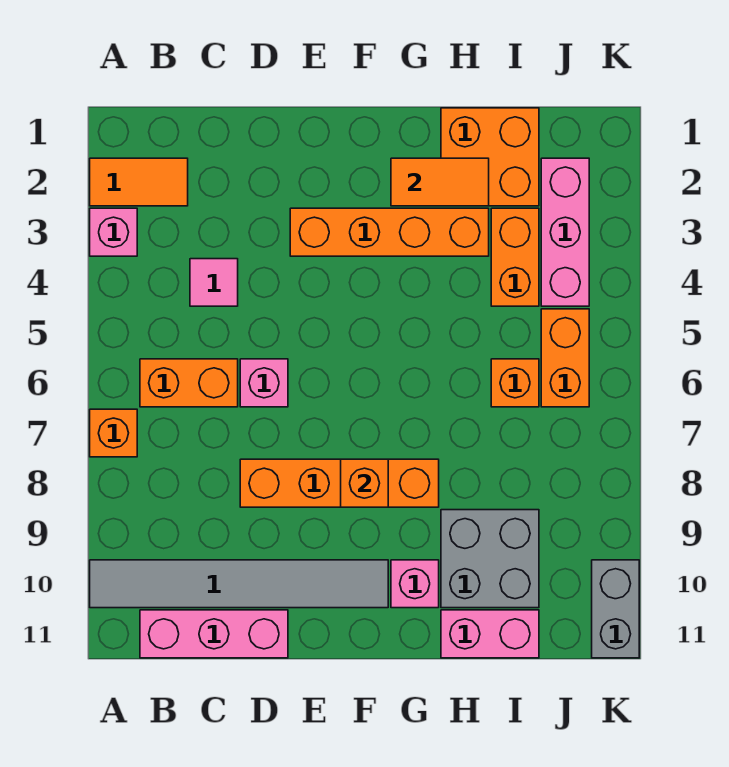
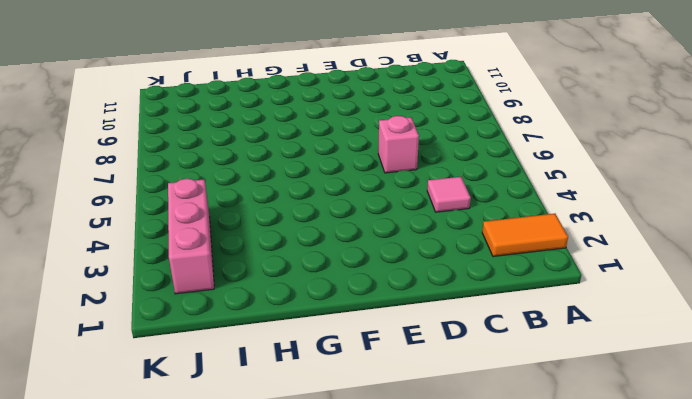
none -> pink 1x1 brick [90,208,137,256]
none -> orange 1x1 brick [90,409,137,457]
none -> grey 1x6 tile [90,560,388,608]

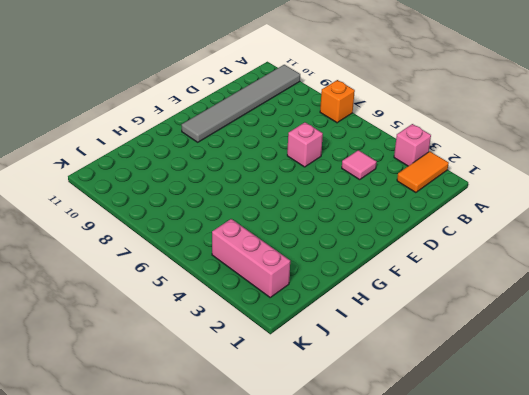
none -> orange 1x2 brick [140,359,238,407]
none -> pink 1x3 brick [140,610,288,658]
none -> orange 1x4 brick [240,459,439,507]

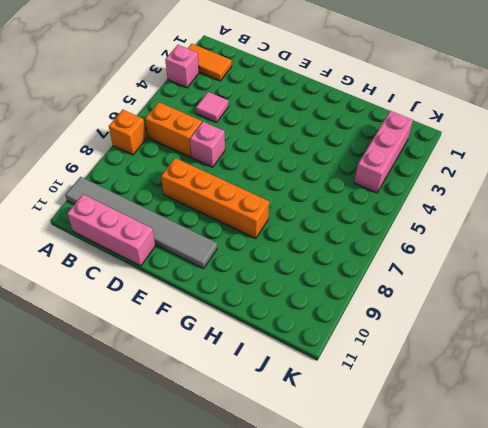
none -> orange 1x4 brick [290,208,489,256]
none -> pink 1x1 brick [391,560,439,608]
none -> orange 2x2 brick [441,108,539,206]

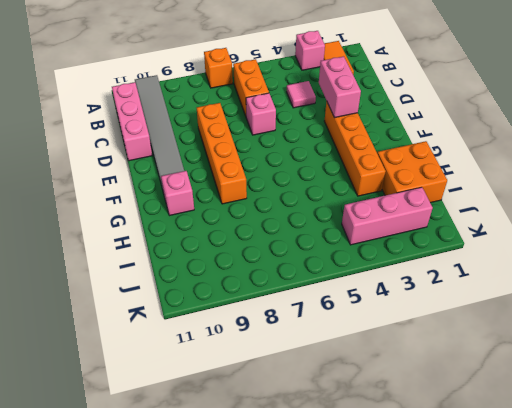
pink 1x2 brick [319,56,361,118] -> pink 1x2 brick moved to [441,610,539,658]
none -> grey 2x2 brick [441,510,539,608]
none -> orange 1x2 brick [491,208,539,306]
none -> orange 1x1 brick [491,359,539,407]

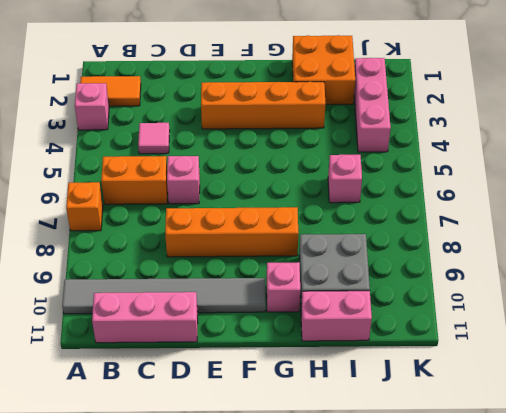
pink 1x1 brick [328,155,362,203] -> orange 1x1 brick [491,359,539,407]
none -> orange 1x2 brick [491,208,539,306]
none -> orange 1x2 brick [541,309,589,407]
none -> grey 1x2 brick [592,560,639,658]

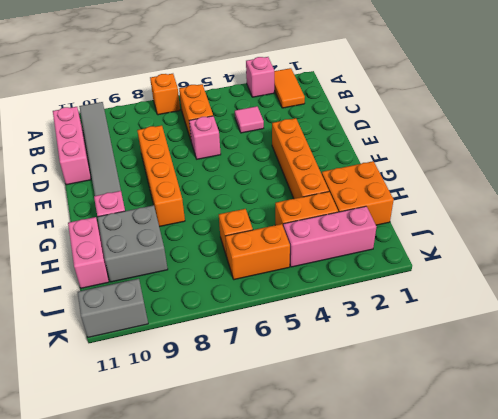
none -> orange 1x1 brick [341,459,388,507]
none -> orange 1x2 tile [391,158,489,206]

